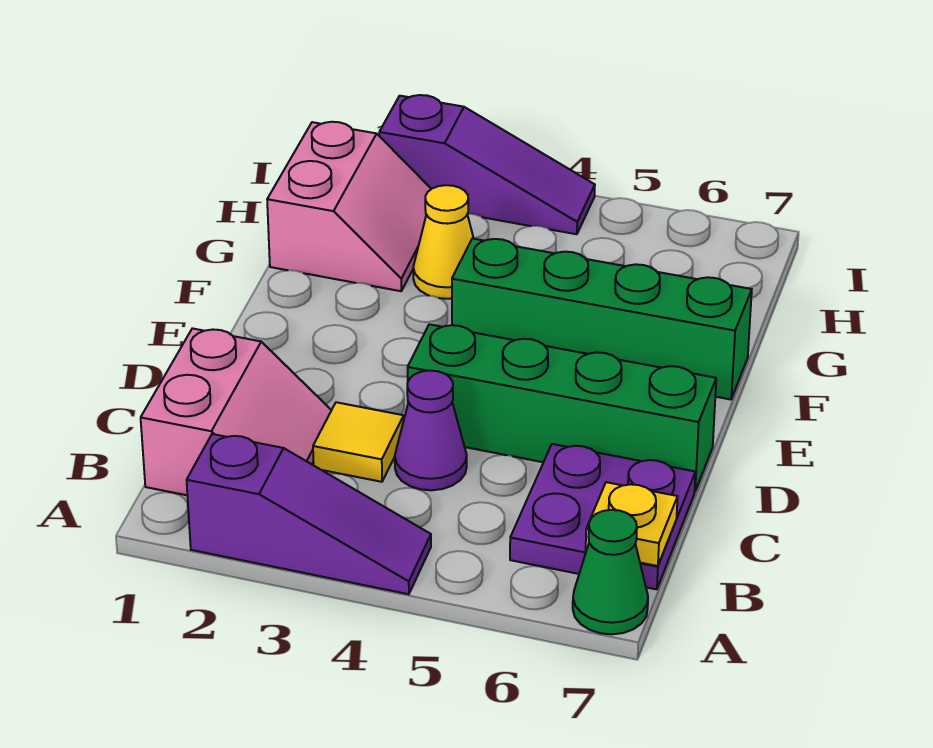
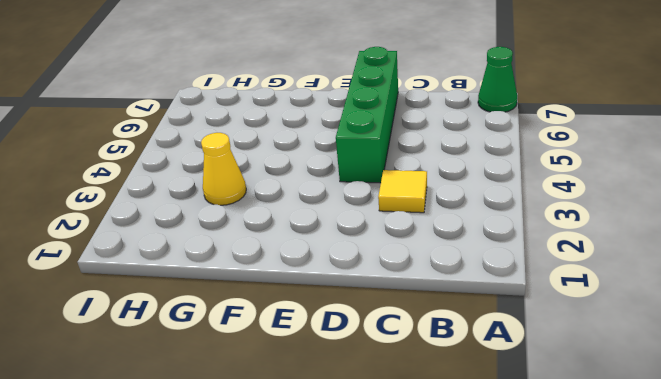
none -> purple 1x3 slope [187,434,431,594]
none -> pink 2x2 slope [141,328,331,495]
none -> purple 2x2 plate [510,444,695,589]

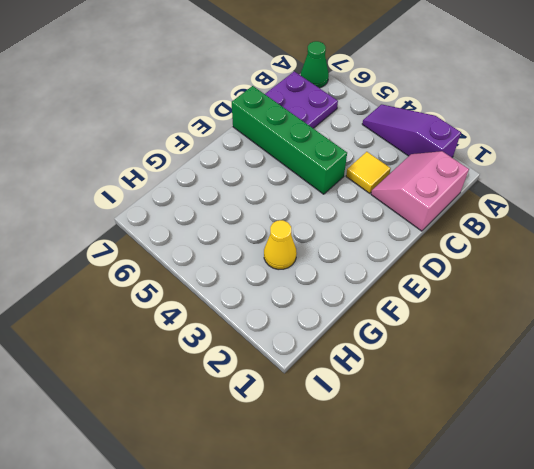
none -> purple 1x1 cone [395,371,467,490]
none -> green 1x4 brick [452,238,752,400]
none -> pink 2x2 slope [267,122,431,291]

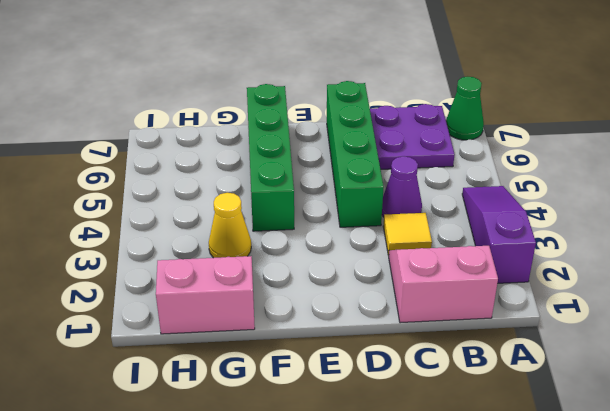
none -> purple 1x3 slope [379,95,595,234]
none -> yellow 1x1 plate [586,482,678,566]

